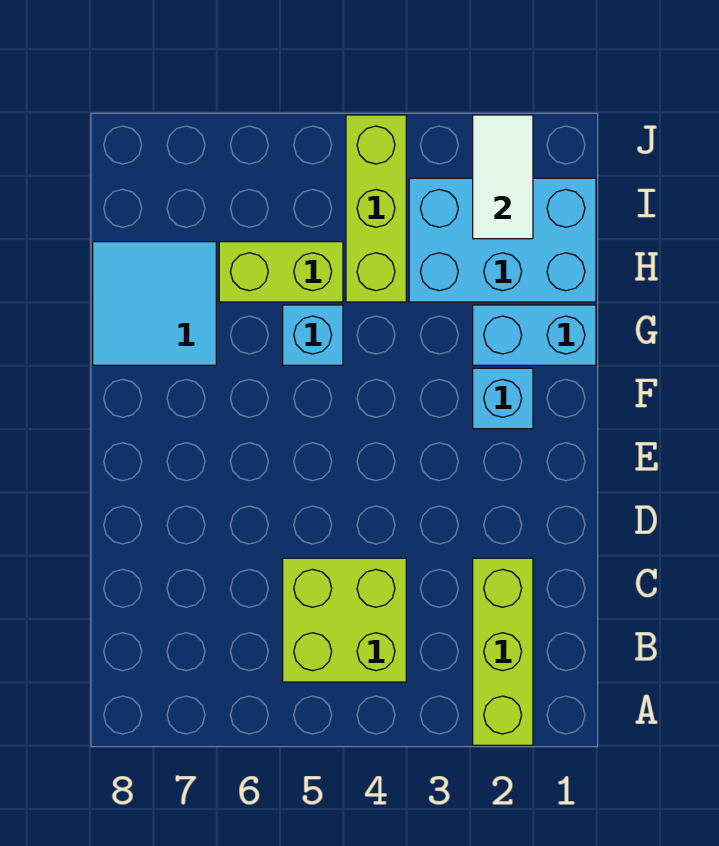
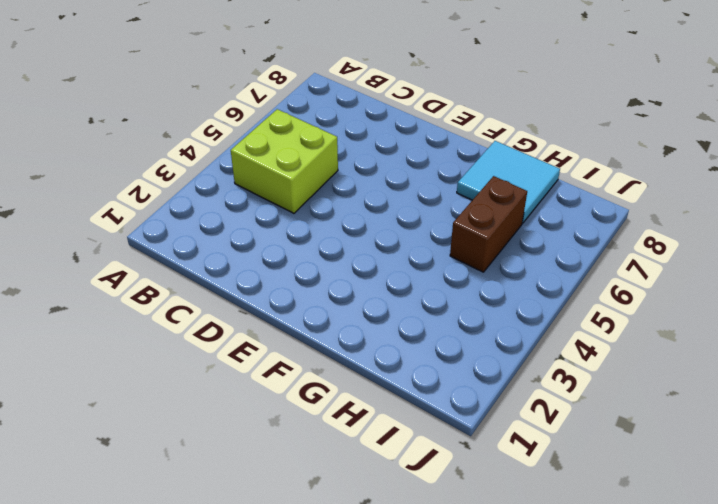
brown 1x2 brick [450,176,527,272] -> lime 1x2 brick [219,242,343,302]
none -> lime 1x3 brick [473,558,533,745]
none -> cyan 1x1 brick [473,368,533,429]

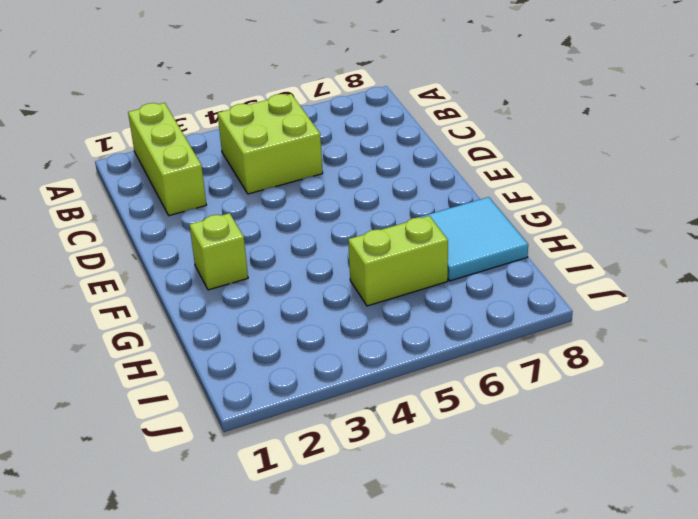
lime 1x1 brick [189,213,248,290] -> cyan 1x1 brick [473,368,533,429]
none -> cyan 1x2 brick [473,305,596,365]
none -> cyan 1x1 brick [283,305,343,365]

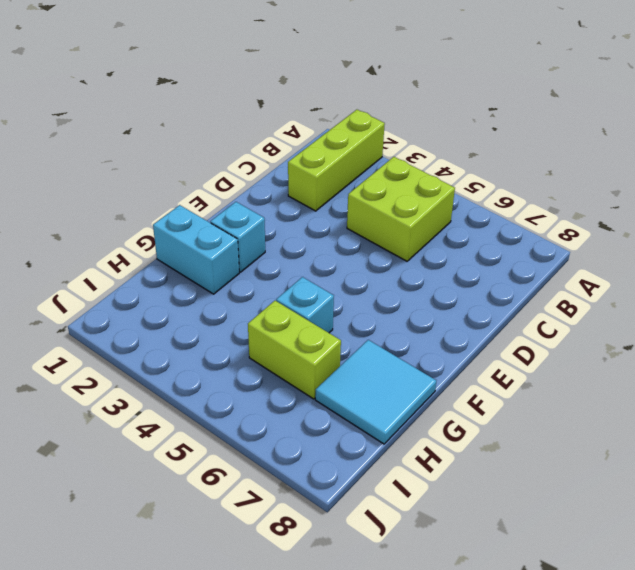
none -> cyan 2x3 brick [409,178,596,302]
none -> lime 1x3 brick [346,115,406,302]

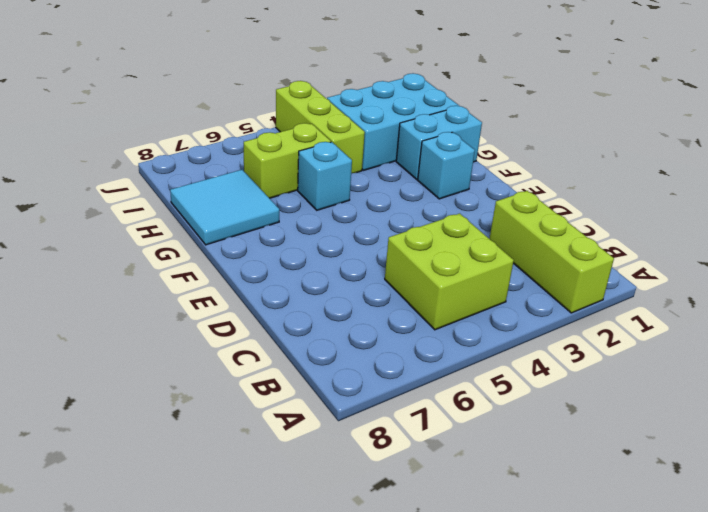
none -> white 1x2 tile [473,115,533,239]

